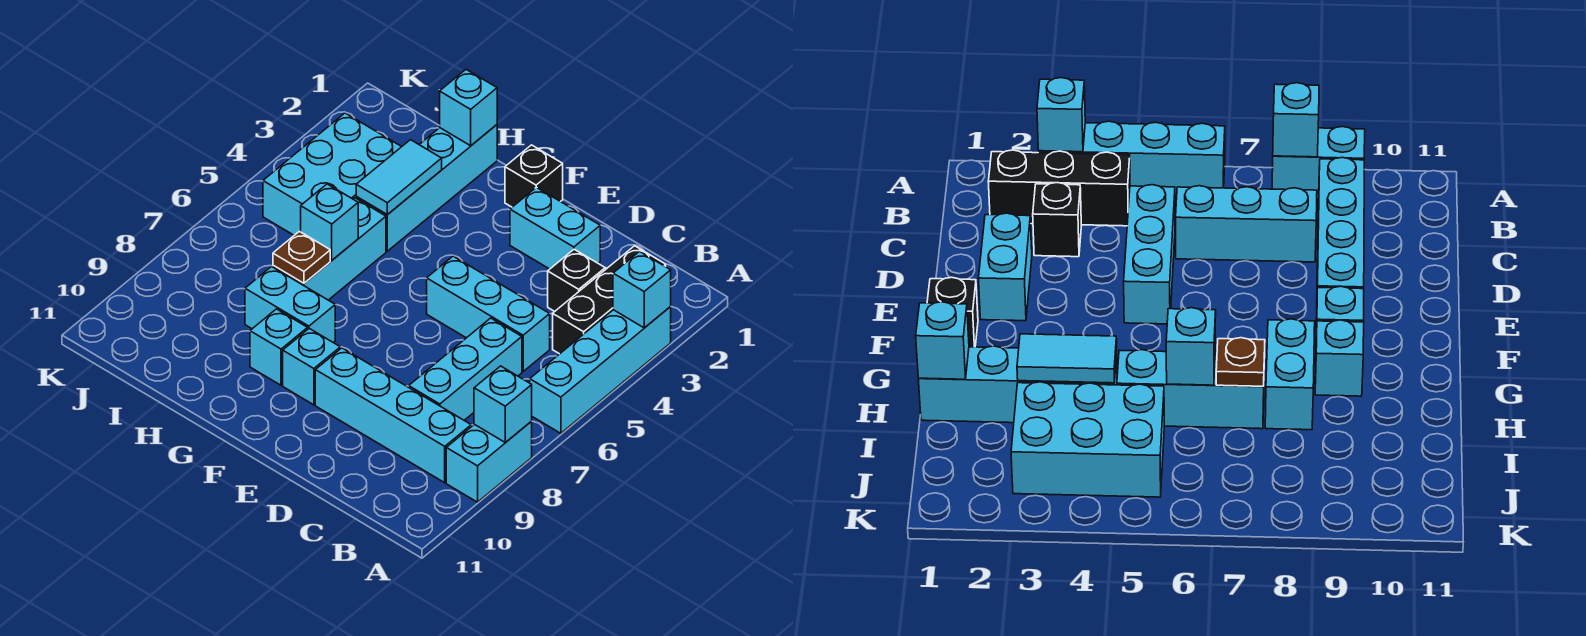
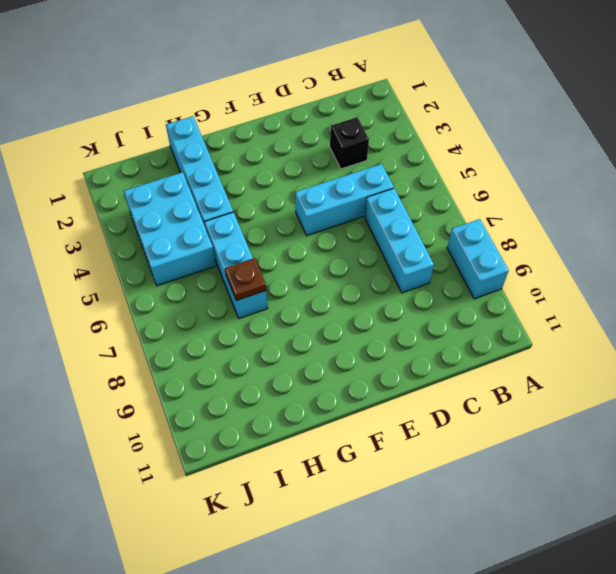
none -> cyan 1x4 brick [530,307,671,433]
none -> black 1x3 brick [553,246,666,354]
none -> cyan 1x4 brick [315,348,471,483]

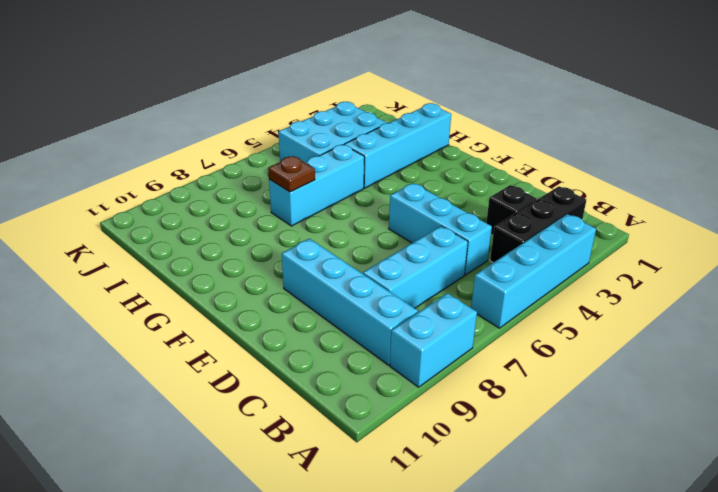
none -> cyan 1x2 brick [510,187,600,269]
none -> black 1x1 brick [505,145,563,207]
none -> cyan 1x1 brick [283,329,340,405]

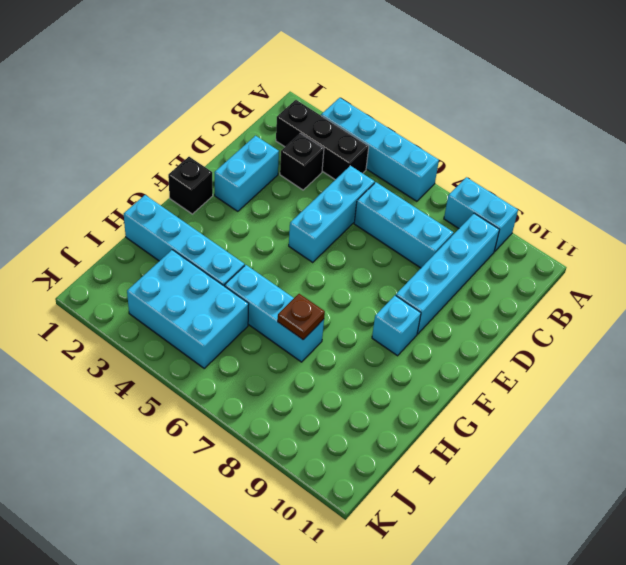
none -> cyan 1x2 brick [245,267,335,342]
none -> cyan 1x1 brick [250,309,308,385]
none -> cyan 1x1 brick [613,251,671,328]

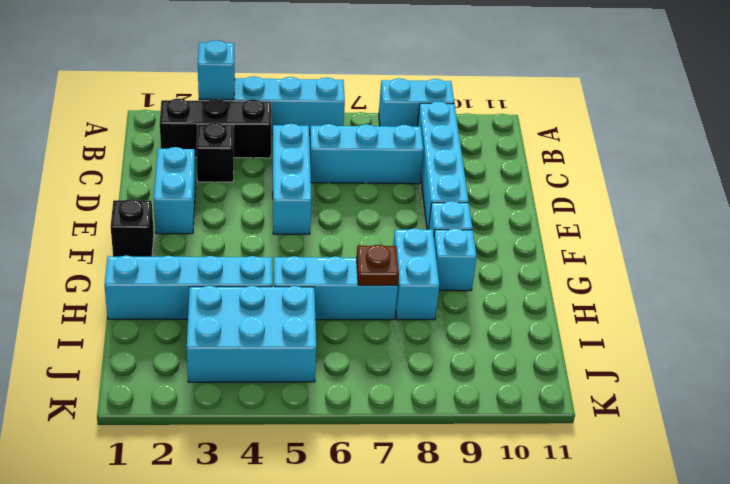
none -> cyan 1x1 brick [474,366,532,443]
none -> cyan 1x1 brick [440,69,497,146]
none -> cyan 1x2 tile [356,140,442,215]

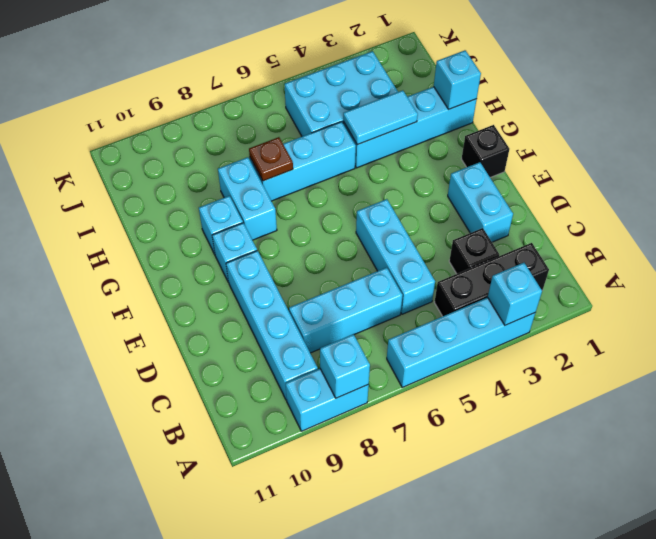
none -> cyan 1x1 brick [301,184,358,260]

